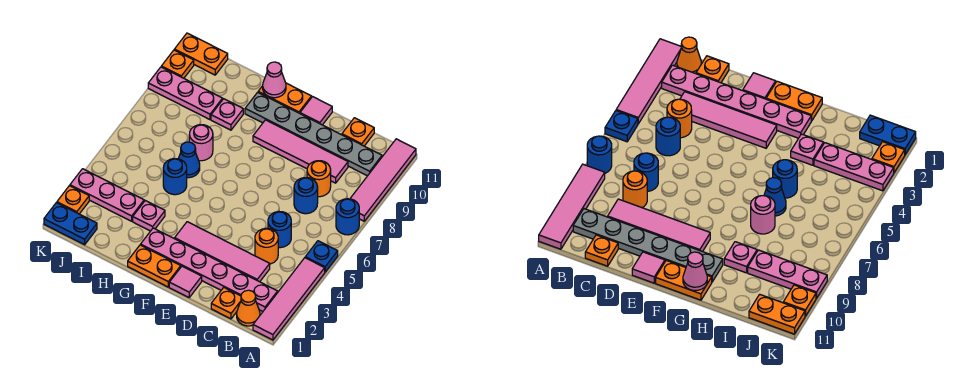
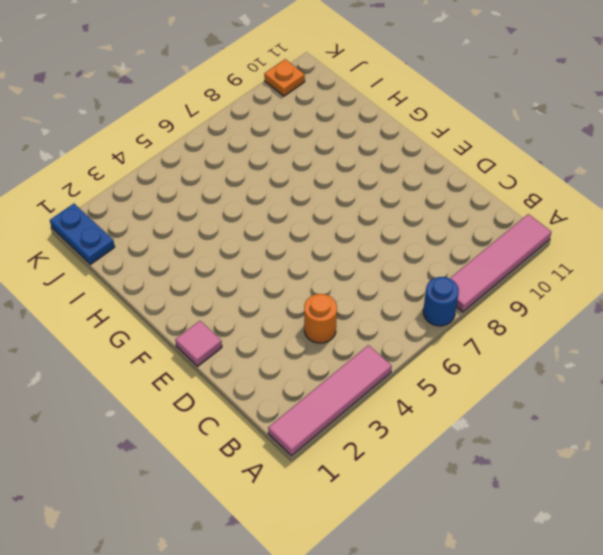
none -> blue 1x1 plate [305,241,338,272]
none -> orange 1x1 cone [237,290,260,326]
none -> pink 1x6 plate [141,228,278,311]
none -> grey 1x6 plate [245,92,382,176]

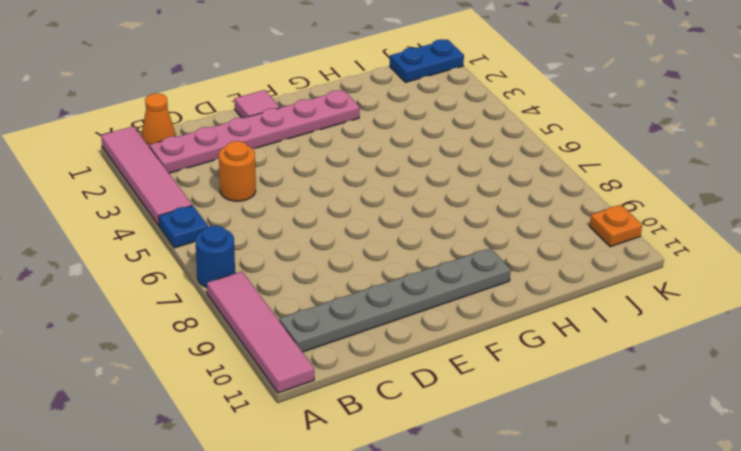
none -> orange 1x1 plate [211,288,241,319]
none -> pink 1x4 tile [175,222,270,282]
none -> blue 1x1 round brick [268,212,291,248]
none -> blue 1x1 round brick [294,178,318,214]

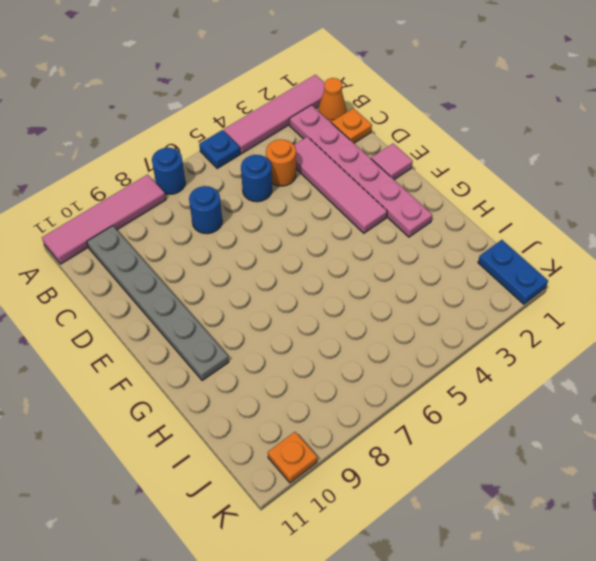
none -> orange 1x1 round brick [307,161,331,197]
none -> pink 1x4 tile [253,120,348,183]
none -> orange 1x1 plate [342,118,374,146]
none -> pink 1x1 tile [300,97,332,125]

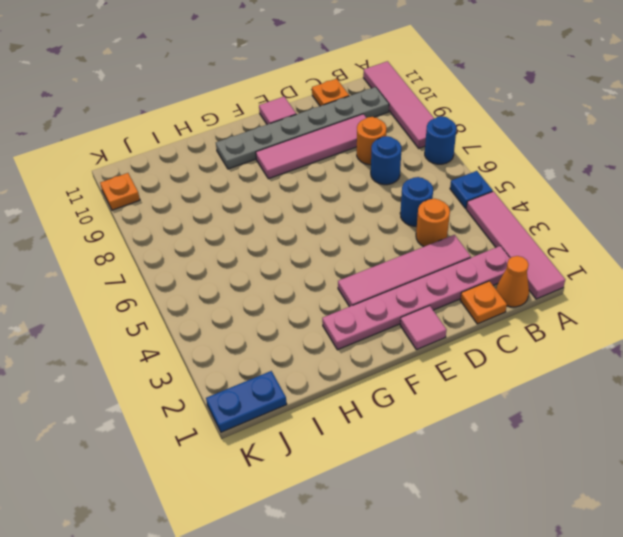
none -> orange 1x2 plate [128,245,181,287]
none -> orange 1x2 plate [258,83,311,113]
none -> pink 1x1 plate [133,201,165,231]
none -> blue 1x1 round brick [163,159,187,195]

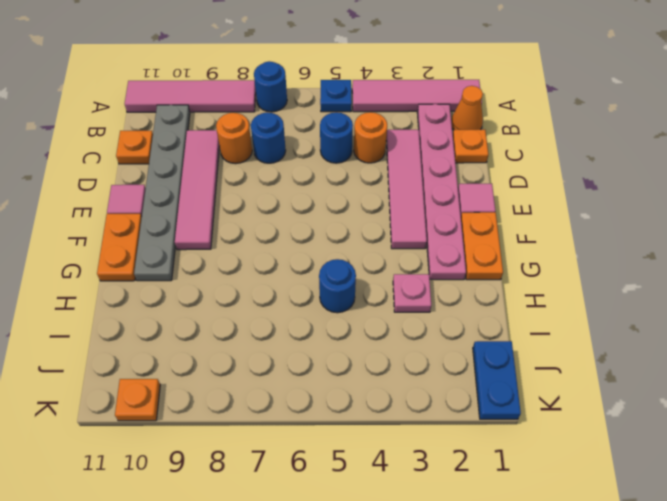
none -> blue 1x1 cone [178,142,200,178]
none -> pink 1x1 round brick [189,125,213,161]
none -> pink 1x1 plate [211,99,243,130]
none -> pink 1x3 plate [70,169,144,221]

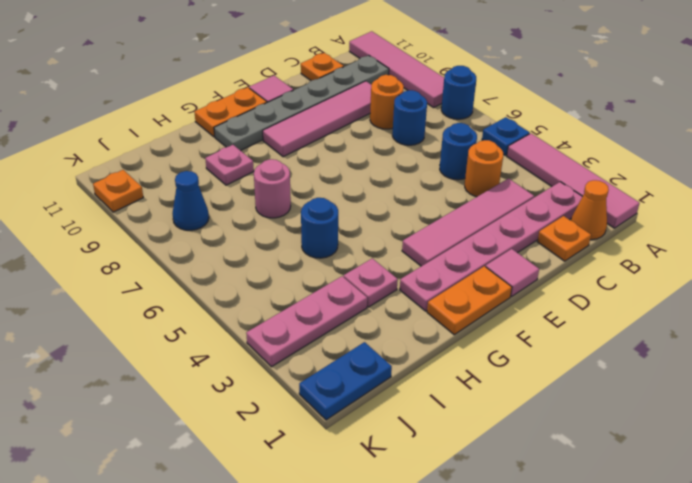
blue 1x1 cone [172,171,209,230] -> blue 1x1 cone moved to [178,142,200,178]
none -> pink 1x3 plate [148,67,223,120]
none -> orange 1x2 plate [174,33,228,75]
none -> orange 1x1 plate [57,186,89,214]
none -> pink 1x1 cone [263,62,286,98]

